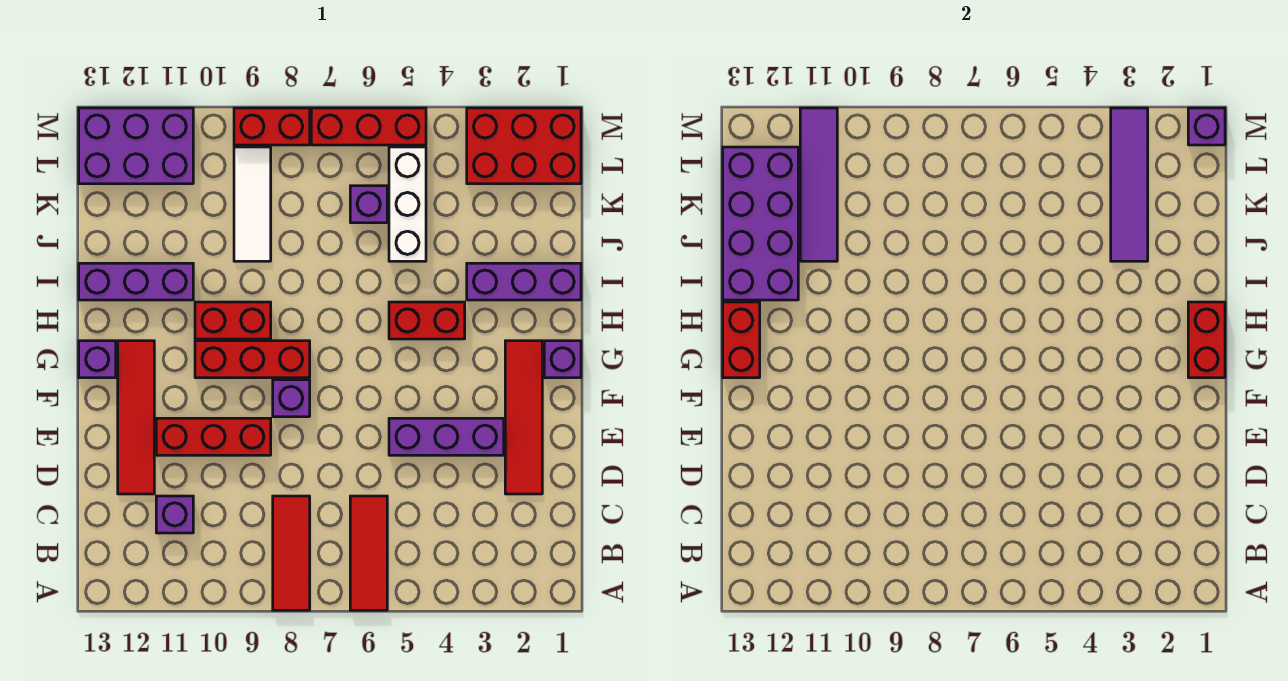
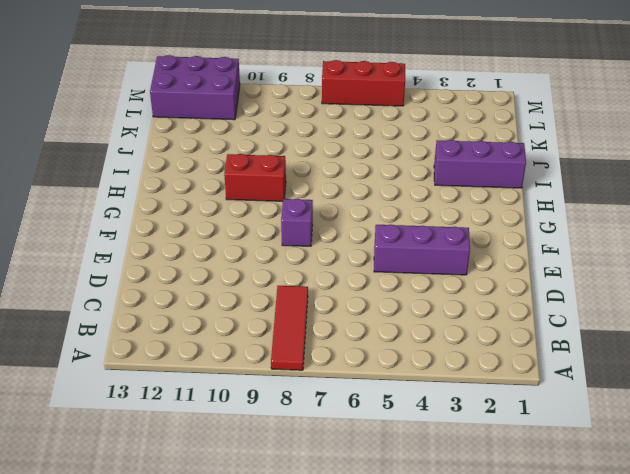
none -> red 1x3 tile [350,496,387,610]
none -> purple 1x1 brick [156,496,193,533]
none -> red 1x4 tile [505,341,542,494]

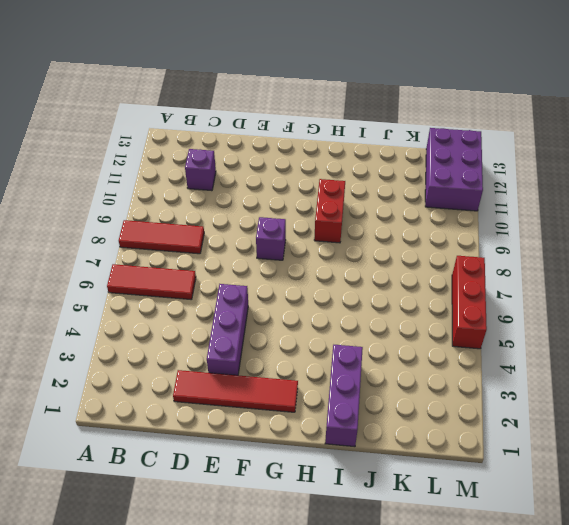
none -> red 1x4 tile [118,341,154,494]
none -> red 1x3 brick [156,418,271,455]
none -> purple 1x1 brick [544,341,581,378]

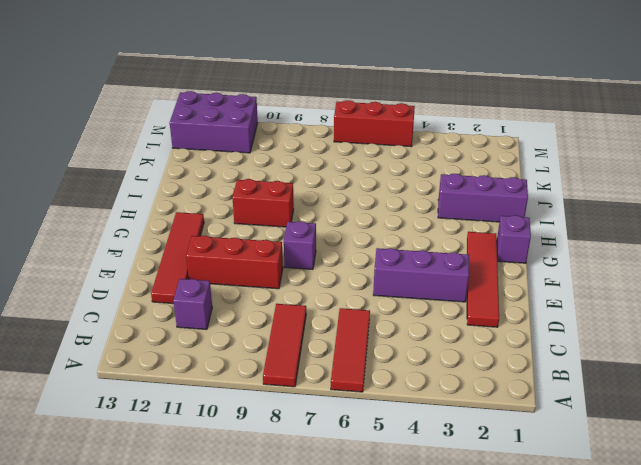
none -> red 1x3 brick [195,341,310,378]
none -> purple 1x1 brick [79,341,116,378]
none -> red 1x2 brick [389,302,465,339]

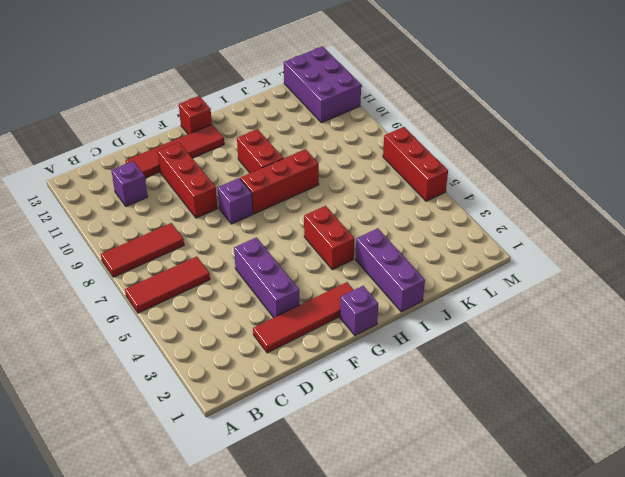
red 1x3 brick [240,149,319,214] -> red 1x3 brick turned to [195,341,310,378]
red 1x1 brick [179,96,212,134] -> purple 1x1 brick [79,341,116,378]
none -> purple 1x3 brick [79,263,193,300]
none -> white 1x3 brick [389,147,426,261]
none -> white 1x3 tile [234,147,271,261]

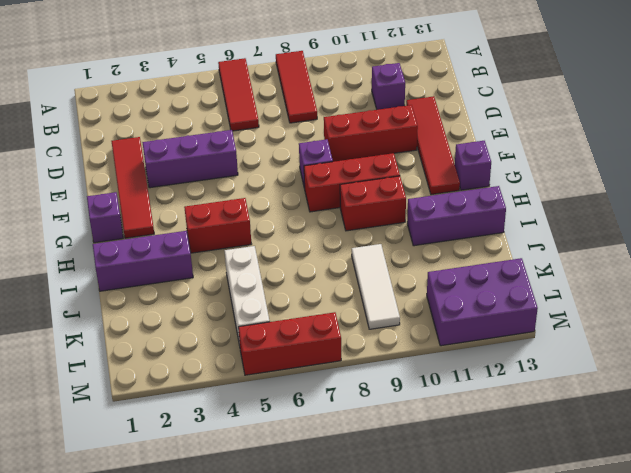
none -> purple 1x1 brick [350,186,387,223]
none -> red 2x3 brick [467,108,581,184]
none -> red 1x2 brick [234,108,310,145]

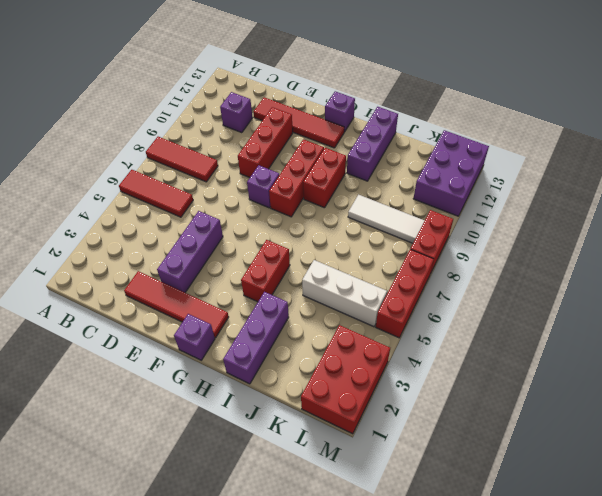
none -> purple 1x1 brick [350,186,387,223]
none -> red 1x2 brick [1188,302,1225,378]
none -> red 1x2 brick [723,302,760,378]

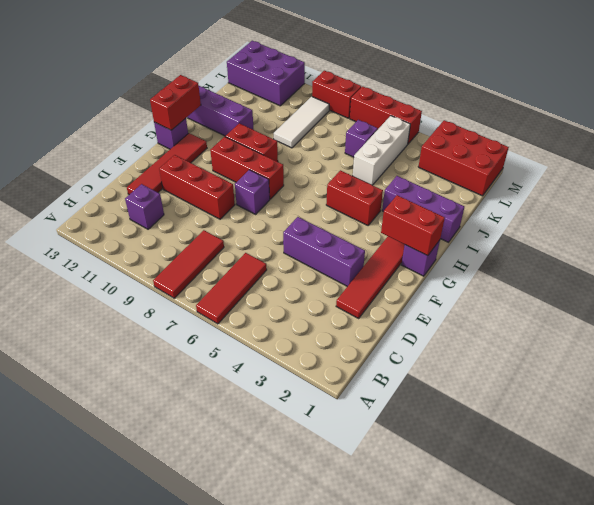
red 1x2 brick [381,195,445,256] -> red 1x2 brick turned to [1188,302,1225,378]
none -> purple 2x4 brick [723,147,798,300]
none -> purple 1x4 tile [1111,108,1148,261]
none -> purple 1x4 tile [800,108,837,261]

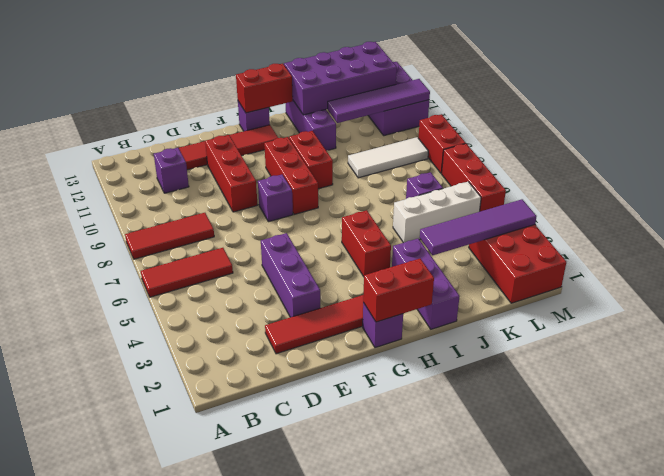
none -> purple 1x1 brick [1188,108,1225,145]

